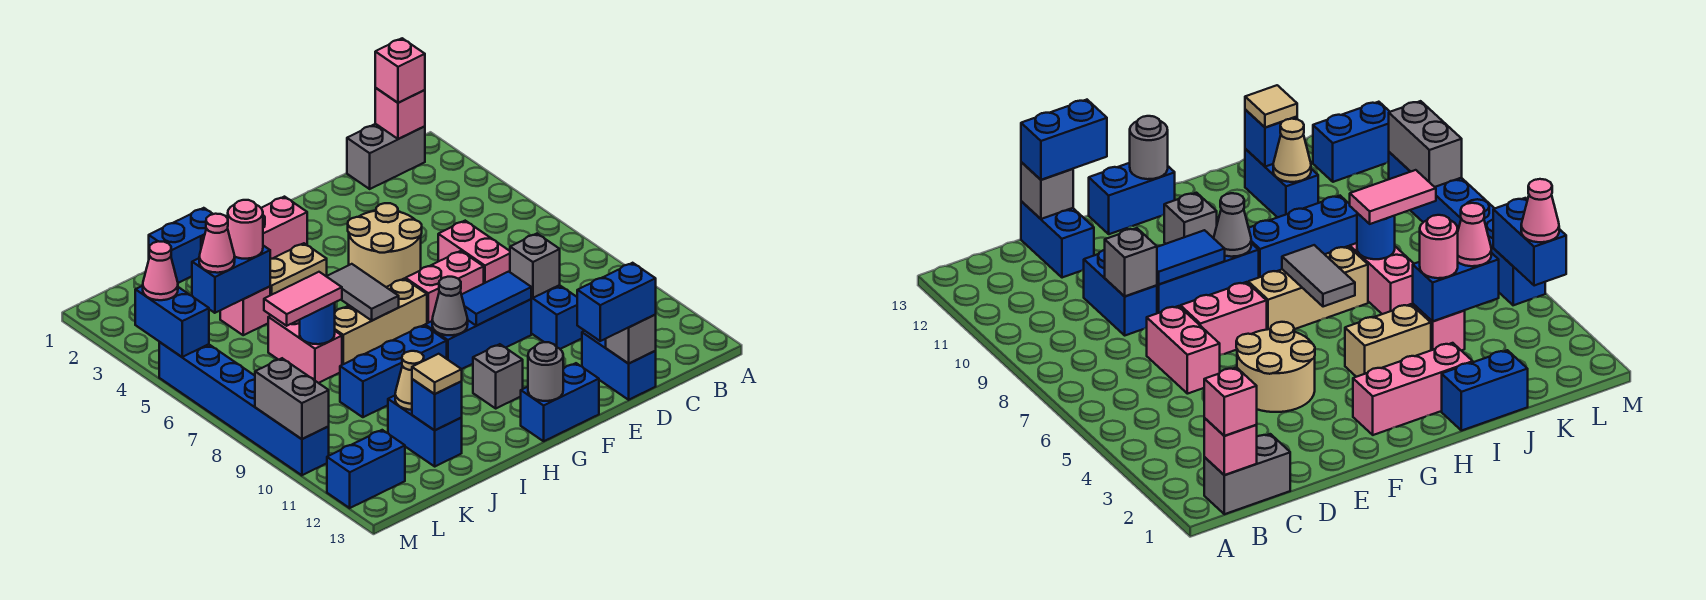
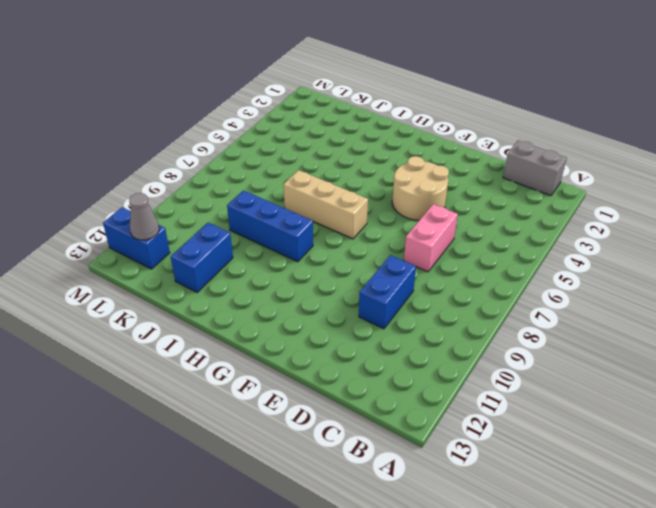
grey 1x1 cone [129,193,159,240] -> grey 1x1 cone moved to [432,277,468,335]
none -> blue 1x2 brick [582,331,656,400]
none -> pink 1x2 brick [406,251,484,323]
none -> blue 1x3 brick [425,299,531,369]
none -> blue 1x2 brick [521,363,599,441]

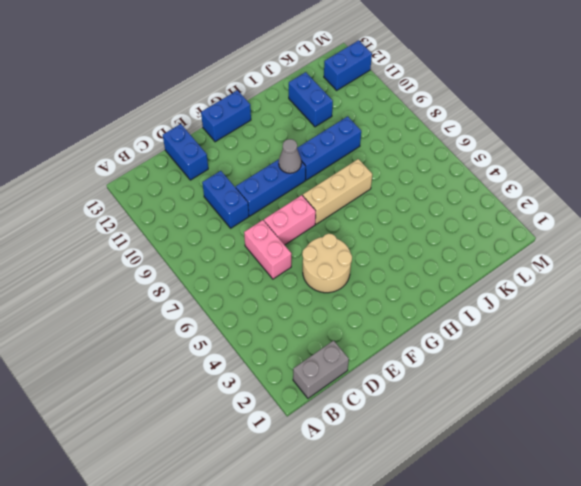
none -> pink 1x3 brick [201,197,307,259]
none -> grey 1x1 brick [473,344,523,408]
none -> tan 1x2 brick [270,243,327,316]
none -> blue 1x2 brick [149,208,212,283]

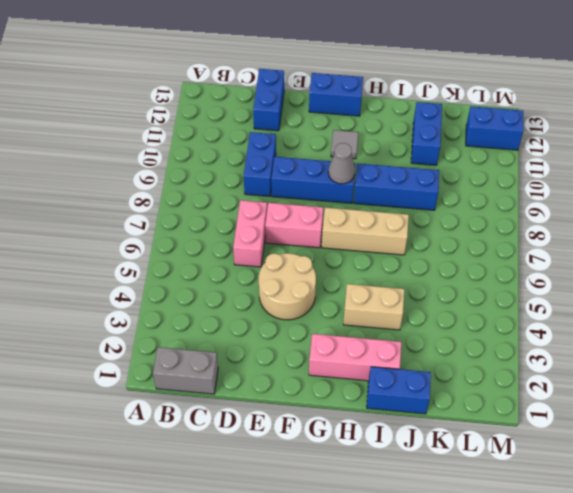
grey 1x1 tile [331,130,358,159] -> grey 1x1 brick [473,344,523,408]
none -> pink 1x1 brick [220,287,270,335]
none -> pink 1x2 brick [268,316,342,383]
none -> blue 1x6 brick [159,342,329,475]
none -> pink 1x1 brick [375,88,425,139]

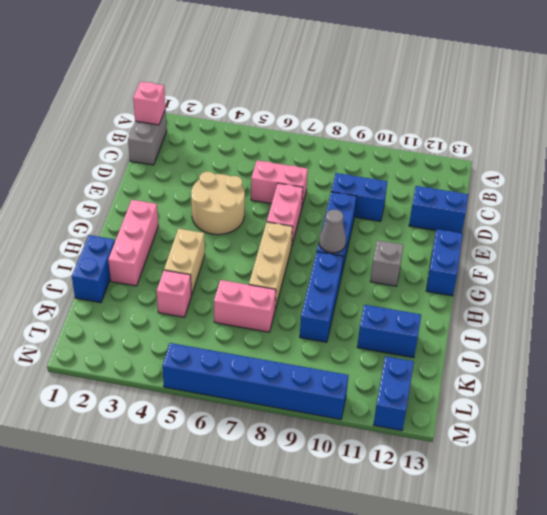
none -> grey 1x1 brick [510,234,560,298]
none -> grey 1x1 brick [606,315,656,364]
none -> blue 1x2 tile [462,272,532,325]
none -> grey 1x1 round brick [528,342,563,401]

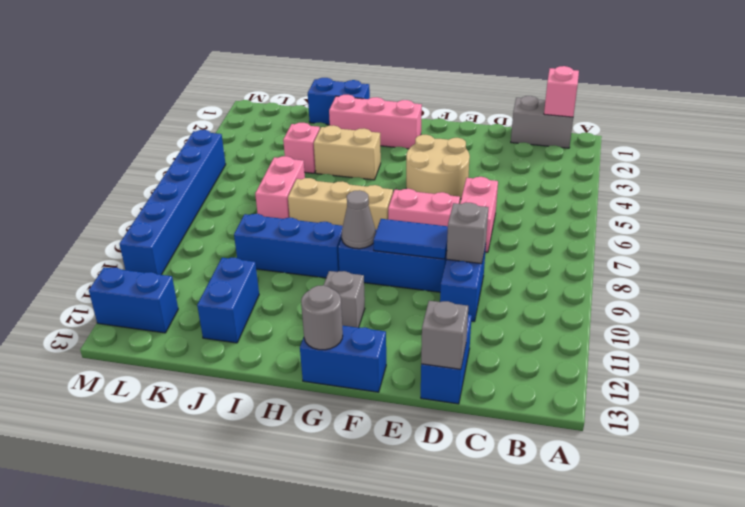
none -> grey 1x2 tile [326,264,399,320]
none -> blue 1x2 brick [192,246,270,313]
none -> blue 1x1 round brick [300,303,335,344]
none -> tan 1x1 cone [395,351,424,410]

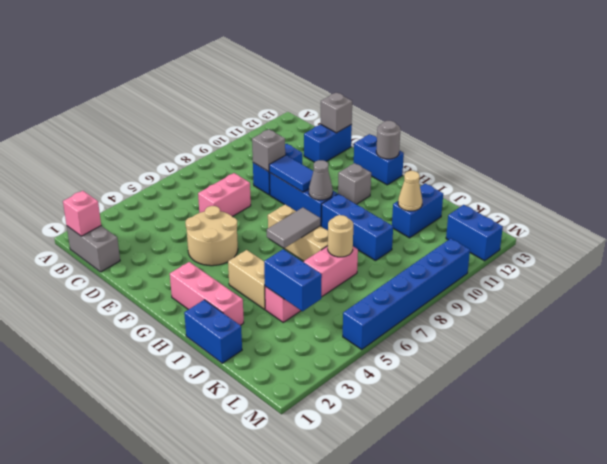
tan 1x1 round brick [328,215,353,257] -> blue 1x1 round brick [300,303,335,344]
none -> pink 1x2 brick [406,251,484,323]
none -> blue 1x1 brick [412,379,462,430]
none -> blue 1x2 brick [135,286,209,357]
none -> grey 1x2 brick [255,358,329,439]

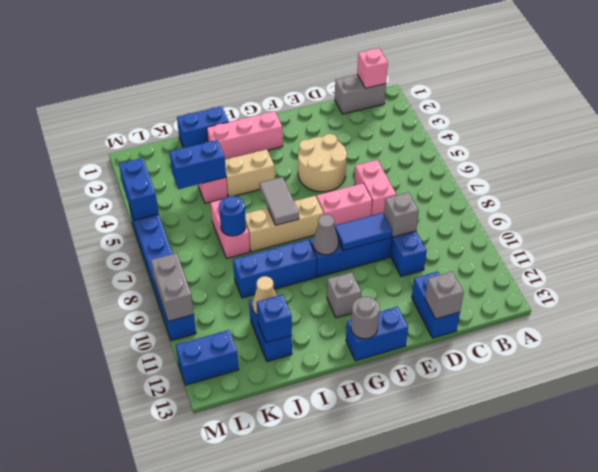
none -> pink 1x1 brick [375,38,425,103]
none -> blue 1x2 brick [577,263,656,341]
none -> pink 1x1 round brick [228,200,263,259]
none -> pink 1x2 tile [264,272,342,326]

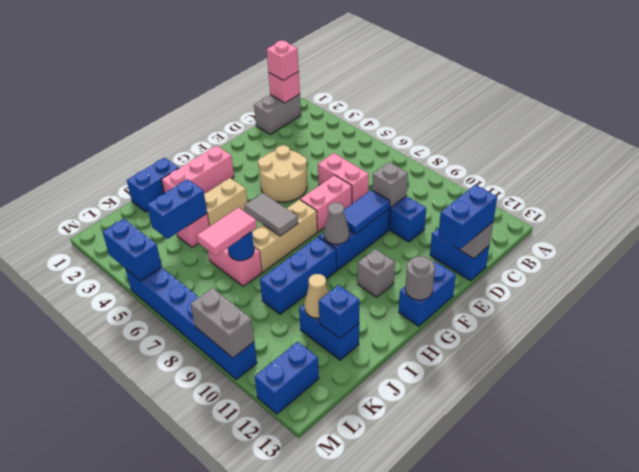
none -> pink 1x1 round brick [228,200,263,259]
none -> tan 1x1 tile [412,354,462,394]
none -> pink 1x1 cone [199,214,235,273]
none -> pink 1x1 cone [143,241,178,300]

